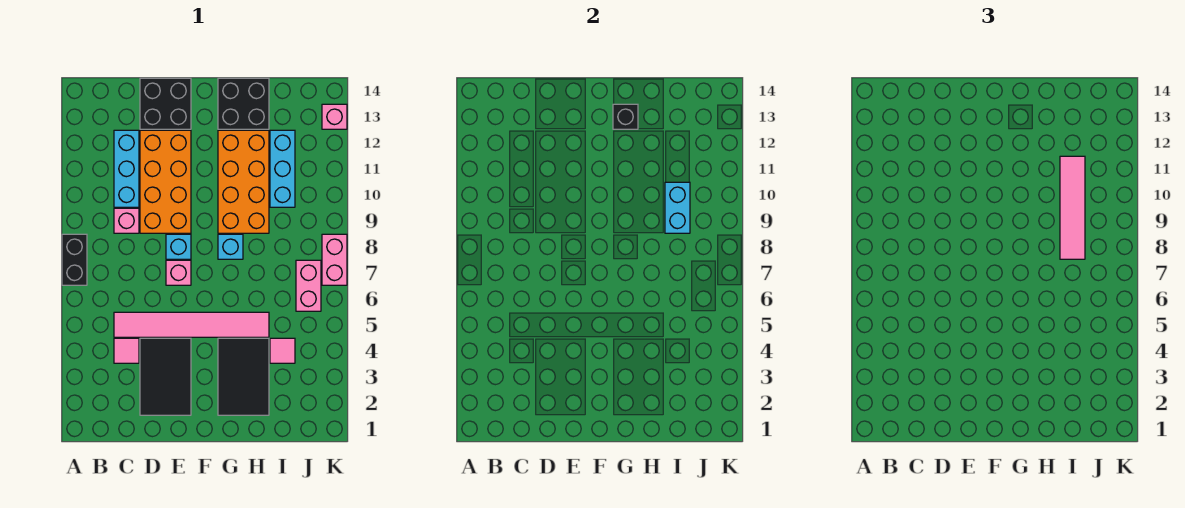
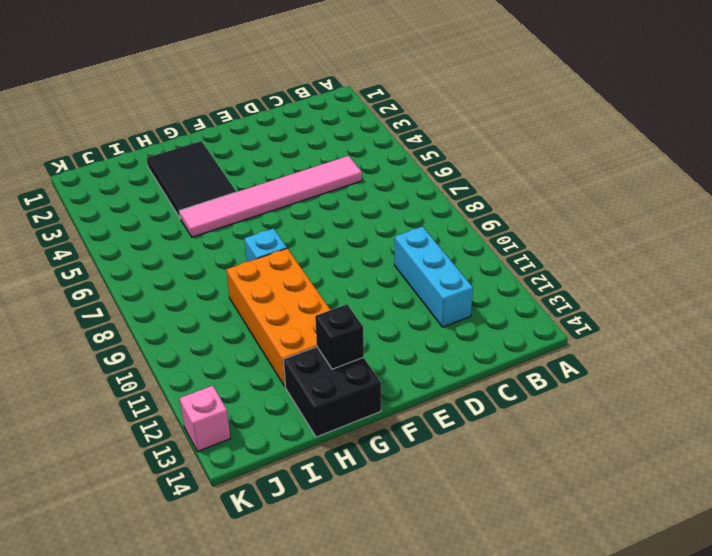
none -> black 1x2 brick [62,234,87,285]
none -> pink 1x1 tile [114,338,139,363]
none -> pink 1x1 brick [114,208,139,233]

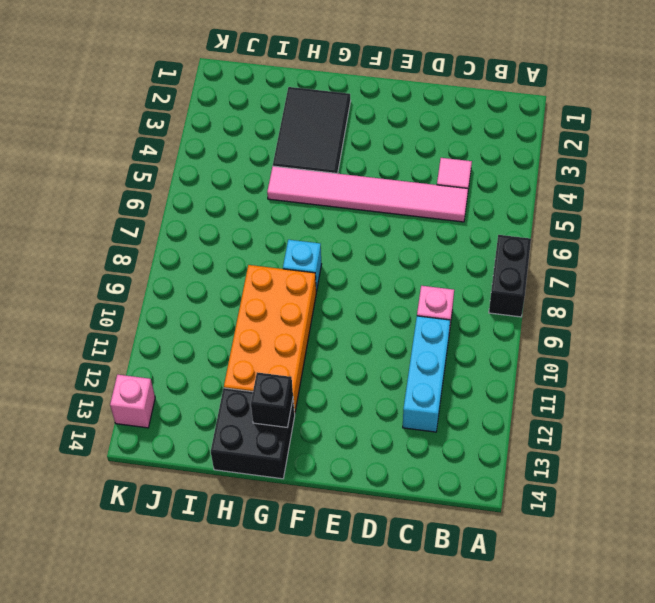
none -> black 2x3 tile [140,338,191,415]
none -> orange 2x4 brick [140,130,191,233]
none -> black 2x2 brick [140,78,191,129]

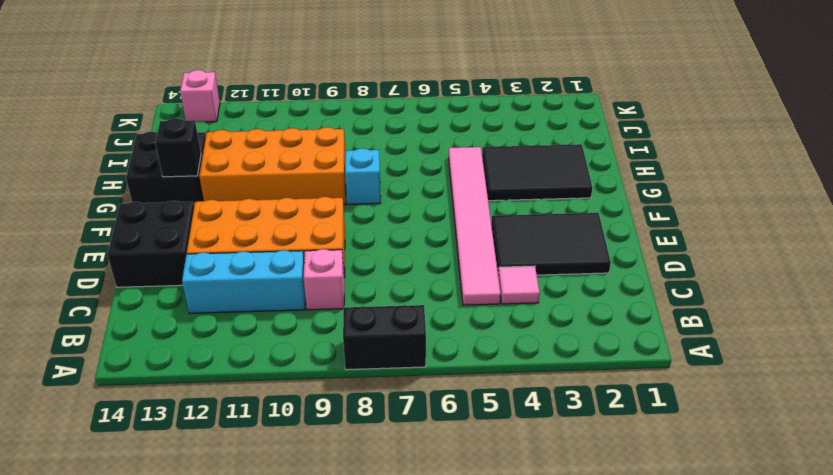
none -> pink 1x1 brick [166,260,191,285]
none -> cyan 1x1 brick [166,234,191,259]
none -> pink 1x1 tile [270,338,295,363]

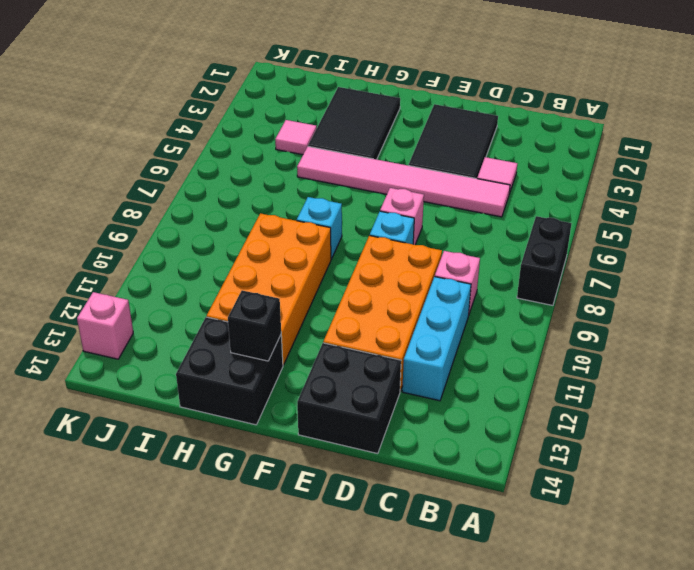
none -> cyan 1x3 brick [270,130,295,207]
none -> pink 1x2 brick [296,260,321,311]
none -> pink 1x2 brick [322,234,347,285]

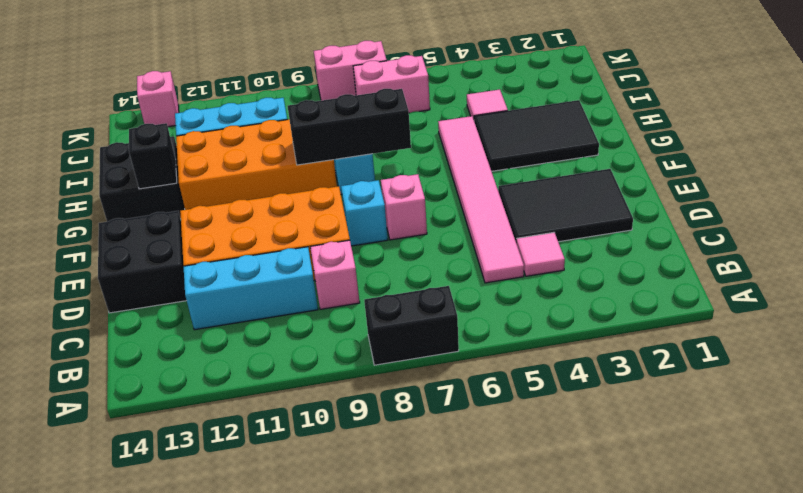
black 1x3 brick [288,89,411,165] -> none
none -> cyan 1x2 brick [665,182,690,233]
none -> pink 1x4 tile [1060,156,1085,259]

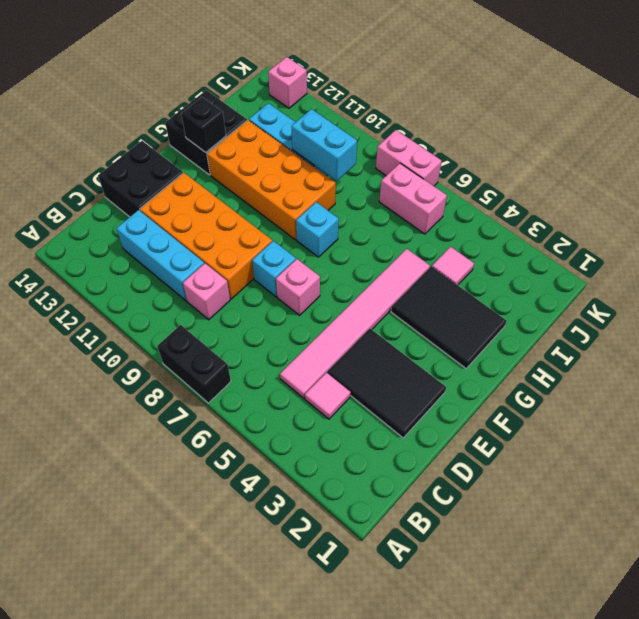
none -> pink 1x4 tile [1060,156,1085,259]

